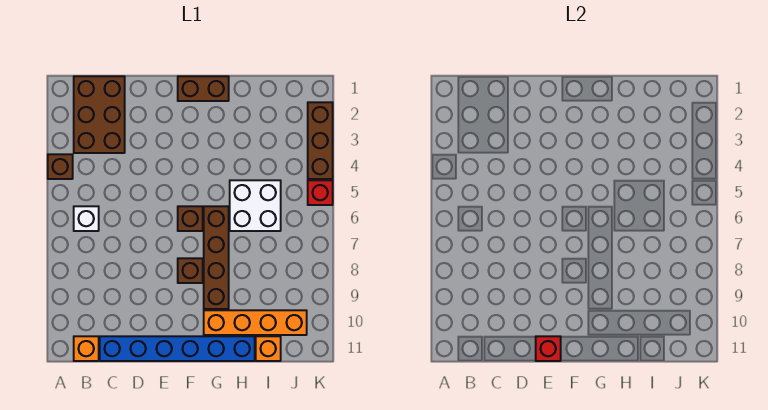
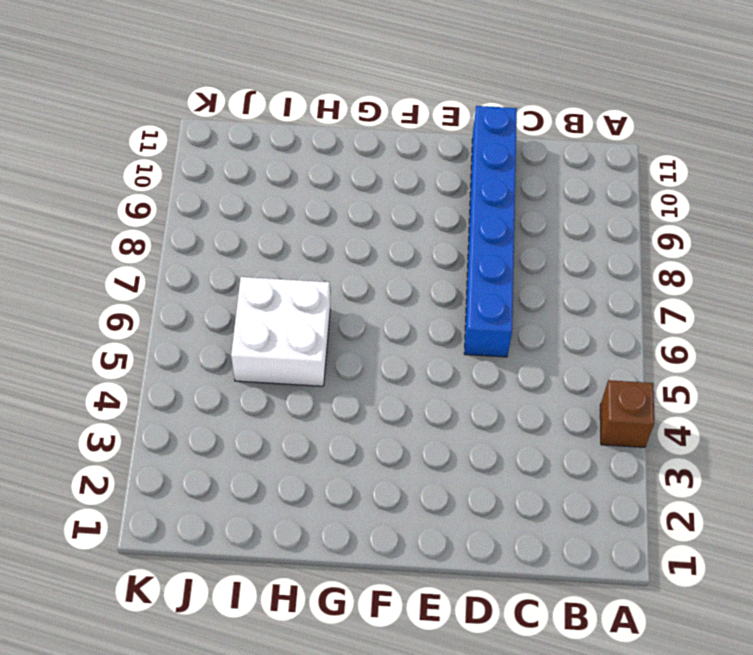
blue 1x6 brick [464,106,517,357] -> blue 1x6 brick turned to [100,336,255,361]
none -> brown 2x3 brick [74,76,125,153]
none -> white 1x1 brick [74,206,99,231]
none -> orange 1x1 brick [74,336,99,361]

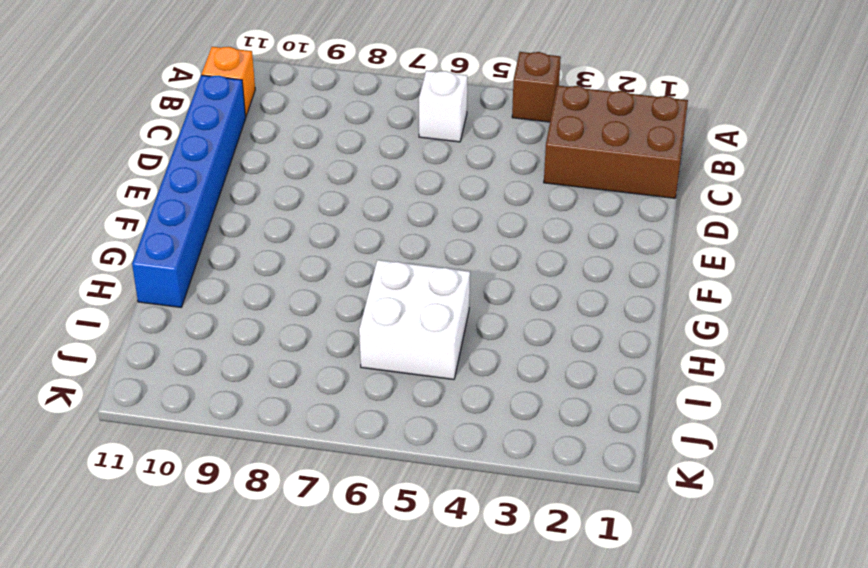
none -> brown 1x2 brick [178,76,229,101]
none -> brown 1x1 brick [178,206,203,231]
none -> brown 1x1 brick [178,258,203,283]

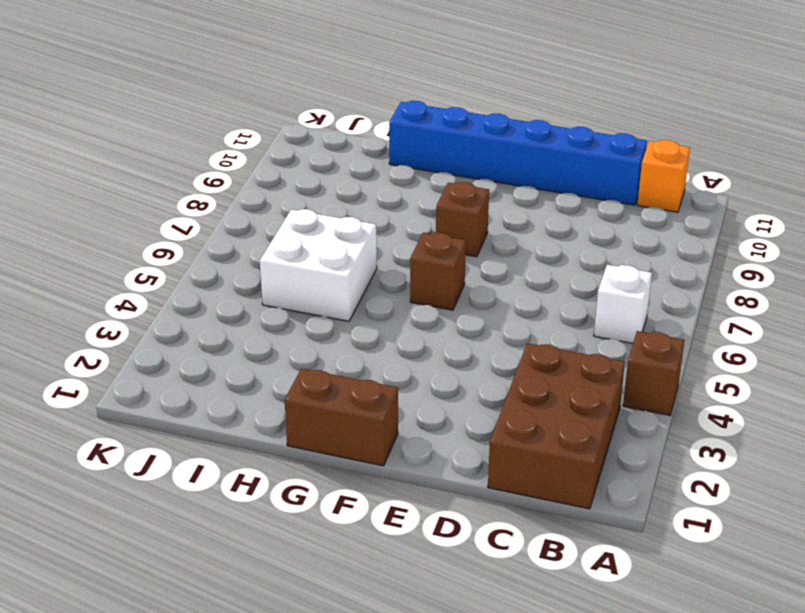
none -> brown 1x4 brick [204,206,229,309]
none -> orange 1x4 brick [204,310,307,335]
none -> orange 1x1 brick [256,336,281,361]

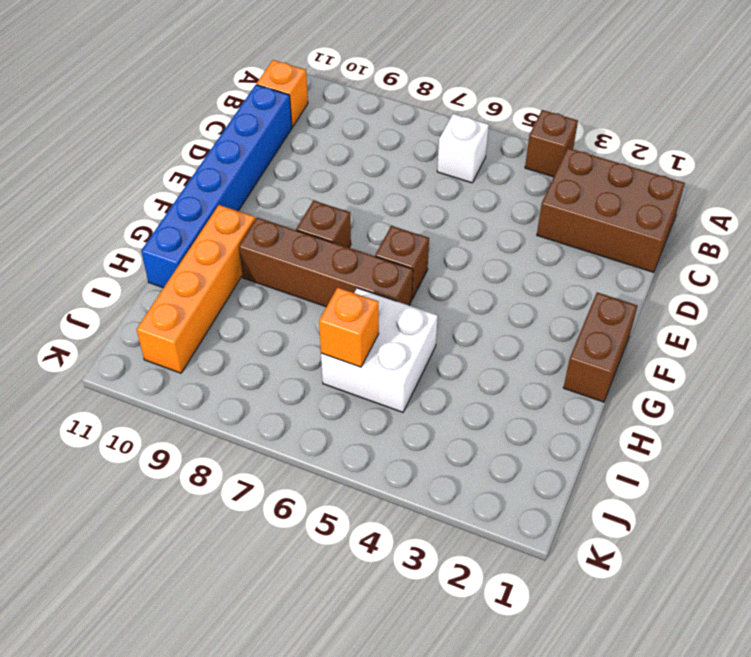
orange 1x1 brick [319,288,379,367] -> orange 1x1 brick moved to [256,336,281,361]
none -> brown 1x3 brick [308,102,333,179]
none -> red 1x1 brick [308,180,333,205]
none -> red 1x1 brick [536,336,561,361]

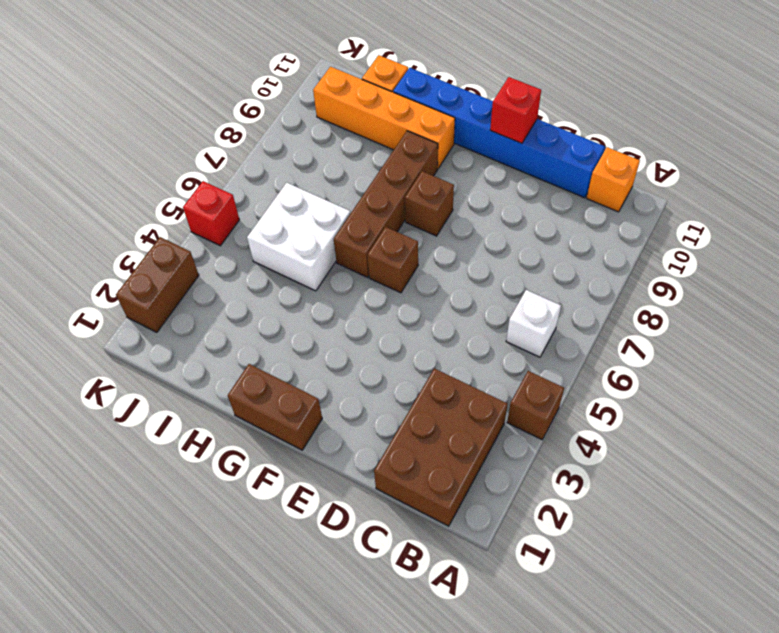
brown 1x2 brick [116,237,199,332] -> brown 1x3 brick [308,102,333,179]

